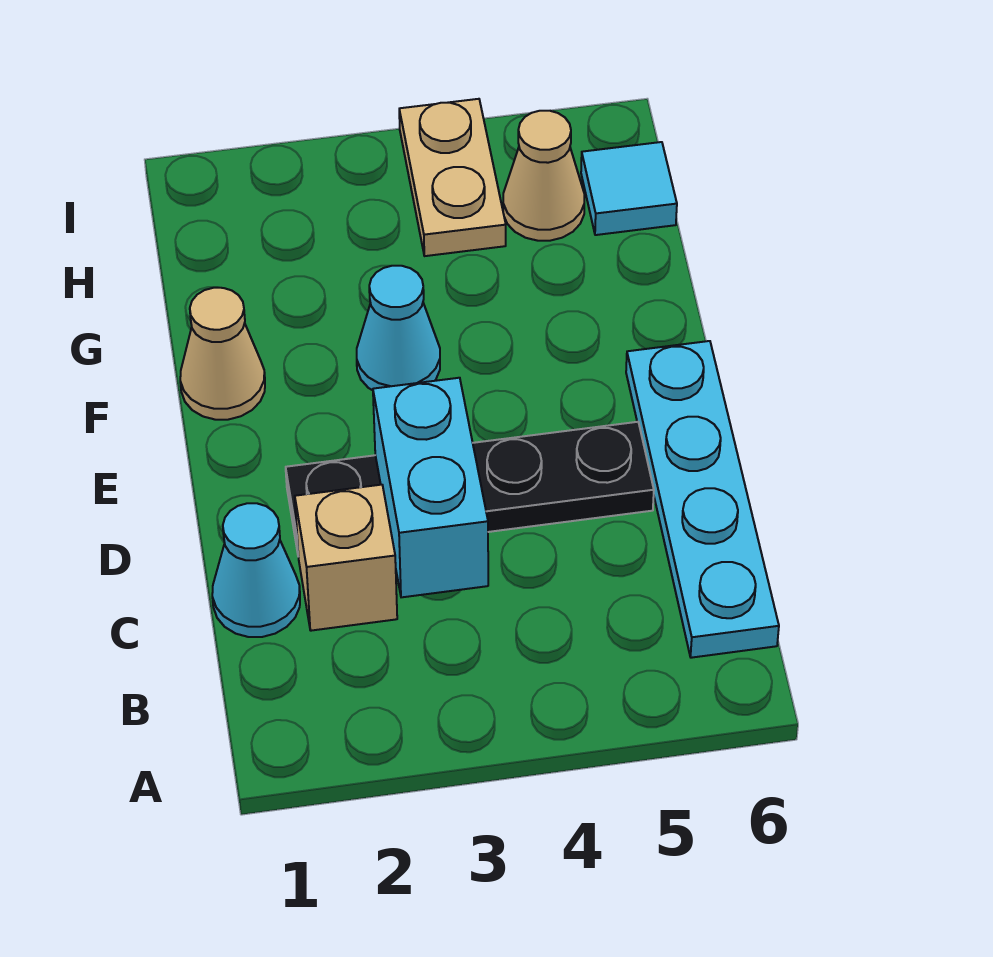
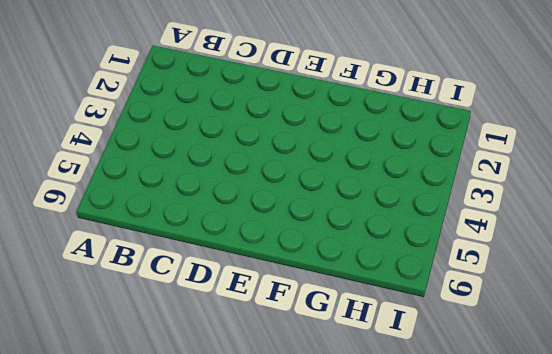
none -> cyan 1x4 plate [626,341,779,658]
none -> cyan 1x1 cone [212,503,300,637]

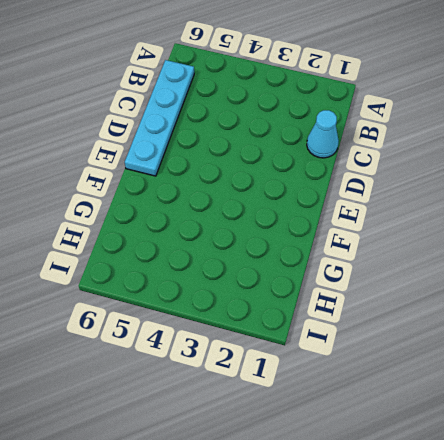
none -> tan 1x1 brick [295,485,397,631]
none -> black 1x4 plate [286,422,654,553]

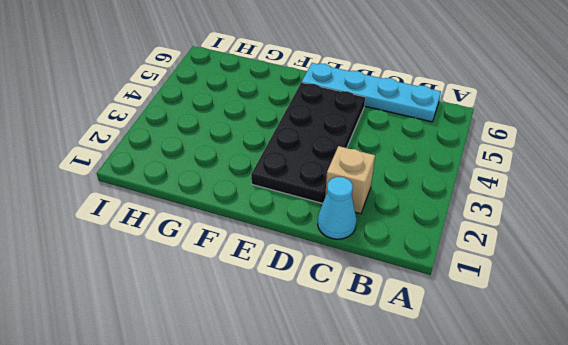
black 2x4 plate [251,82,365,204] -> black 1x4 plate [286,422,654,553]
none -> tan 1x1 cone [180,288,265,420]
none -> cyan 1x1 cone [357,266,440,390]

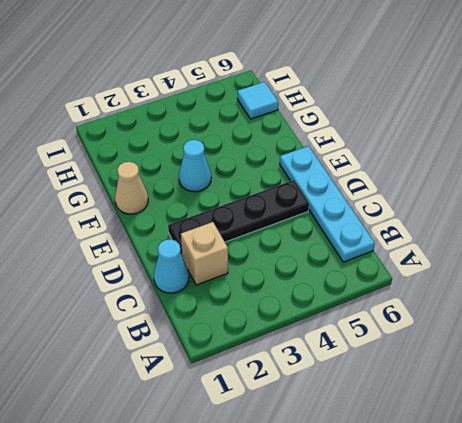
none -> tan 1x2 plate [399,99,506,256]
none -> tan 1x1 cone [503,111,584,241]

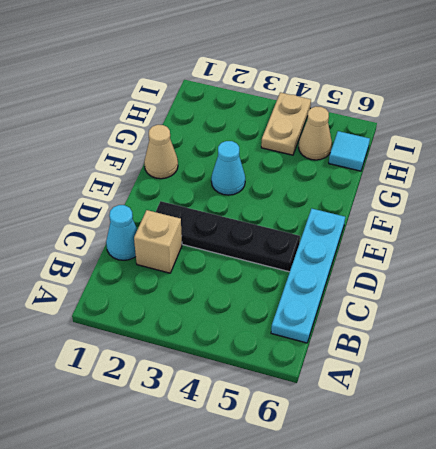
none -> cyan 1x2 brick [373,378,488,597]

